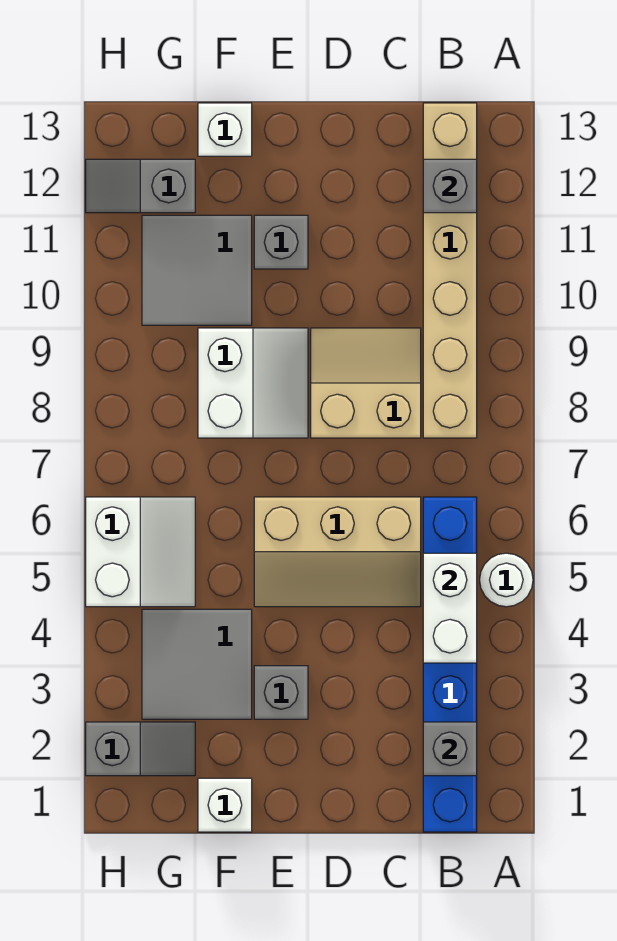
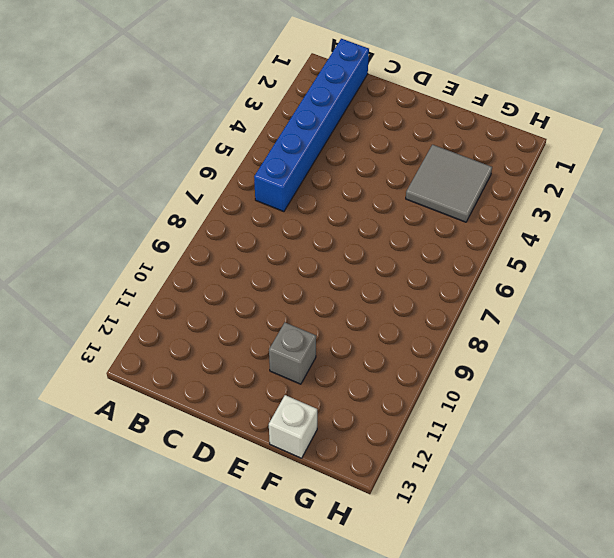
none -> white 1x1 round brick [480,553,533,607]
none -> tan 1x6 brick [423,103,477,438]
none -> tan 2x3 slope [254,497,421,607]

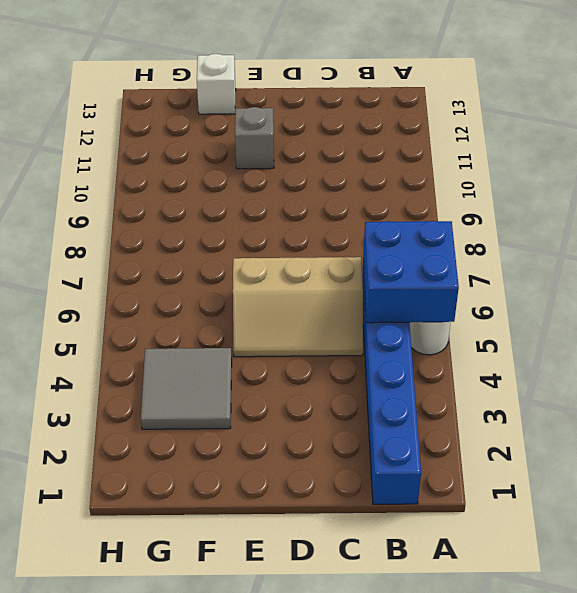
blue 2x2 brick [363,221,459,323] -> white 1x2 brick [423,553,477,663]
none -> tan 1x6 brick [423,103,477,438]
none -> tan 2x2 slope [311,328,421,438]
none -> grey 1x1 brick [254,666,308,719]

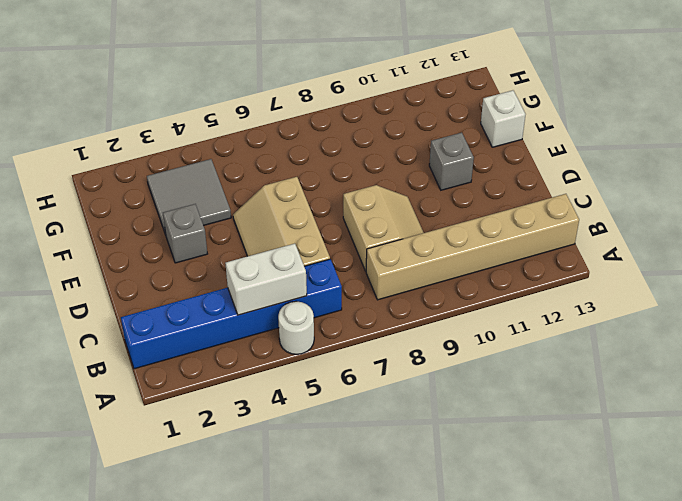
none -> white 2x2 slope [198,328,308,438]
none -> white 1x1 brick [198,778,252,832]
none -> grey 2x2 tile [142,215,252,325]

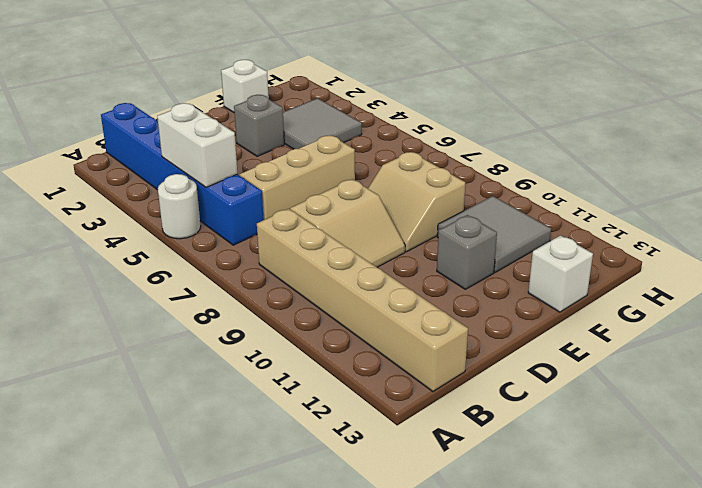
tan 2x2 slope [368,152,465,252] -> white 2x2 slope [198,328,308,438]
none -> grey 1x2 slope [86,722,195,776]
none -> white 2x2 slope [86,497,195,607]
none -> grey 1x2 slope [86,159,195,213]

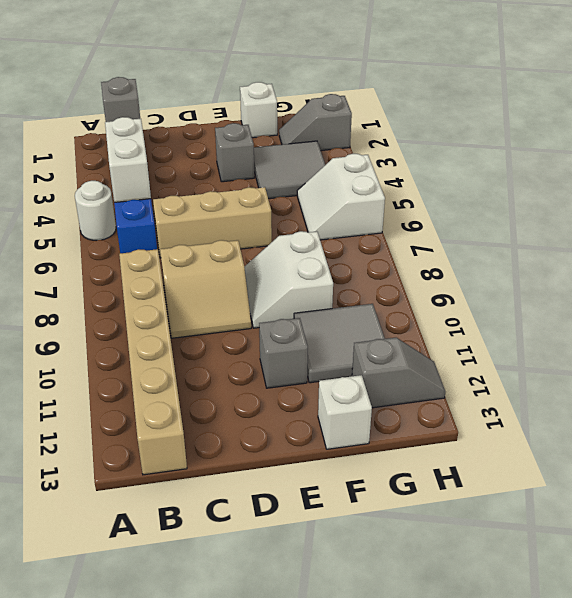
none -> grey 1x1 brick [423,159,477,213]

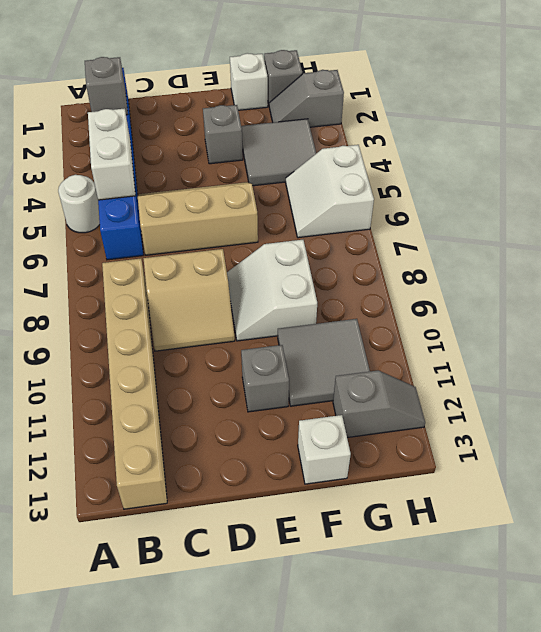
grey 1x1 brick [264,50,302,104] -> grey 1x1 brick moved to [423,159,477,213]

